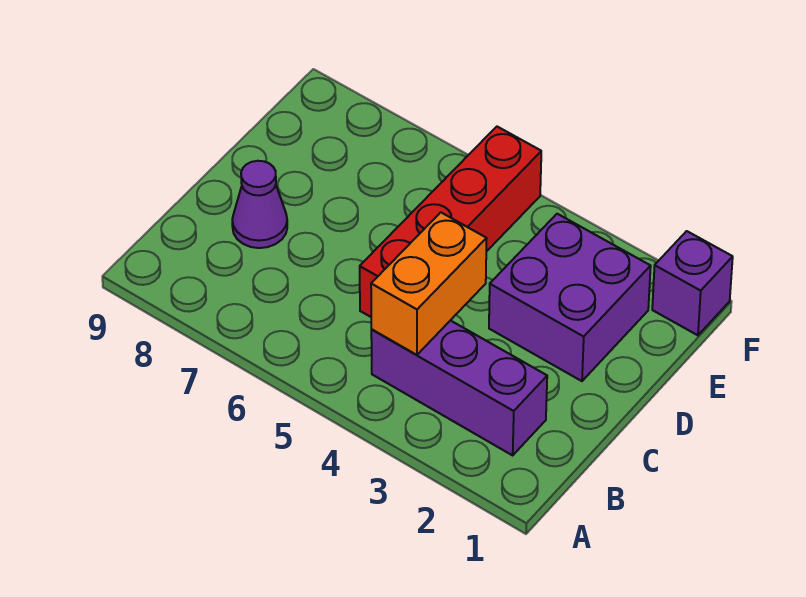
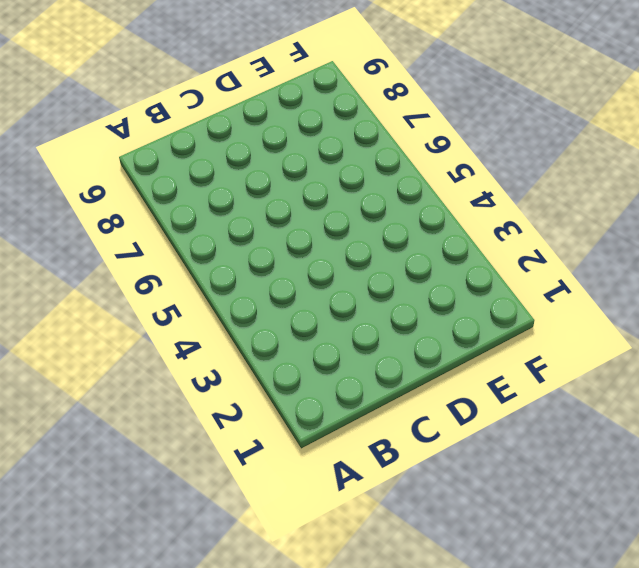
none -> purple 1x3 brick [371,320,547,455]
none -> red 1x4 brick [360,127,541,317]

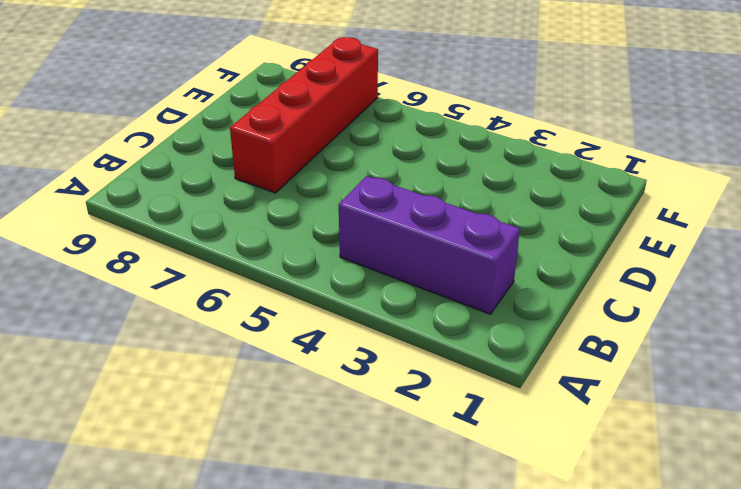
red 1x4 brick [230,37,378,193] -> red 1x4 brick moved to [360,127,541,317]
none -> purple 1x1 cone [232,161,287,248]
none -> purple 2x2 brick [489,214,651,381]

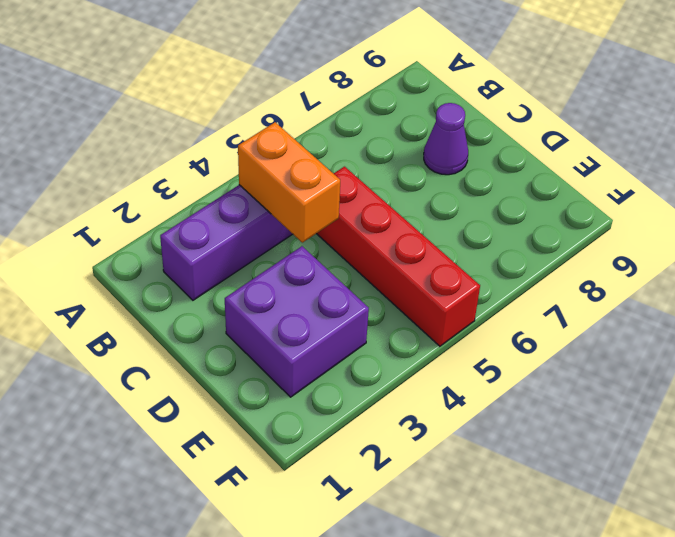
none -> purple 1x1 brick [652,231,733,335]

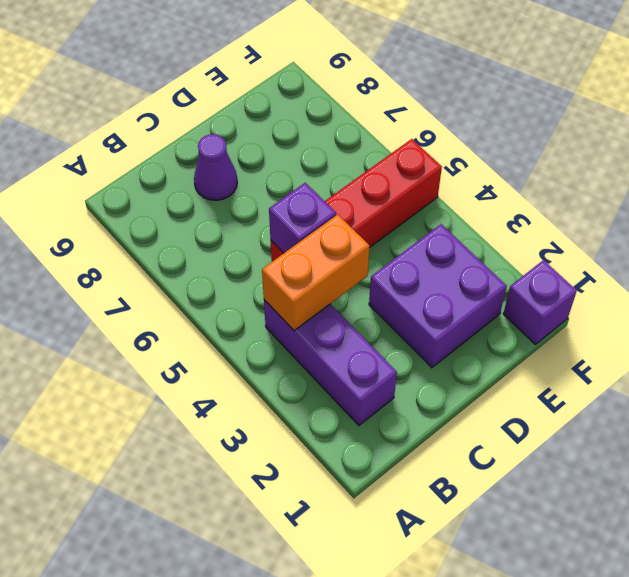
purple 1x1 brick [269,183,336,253] -> none

